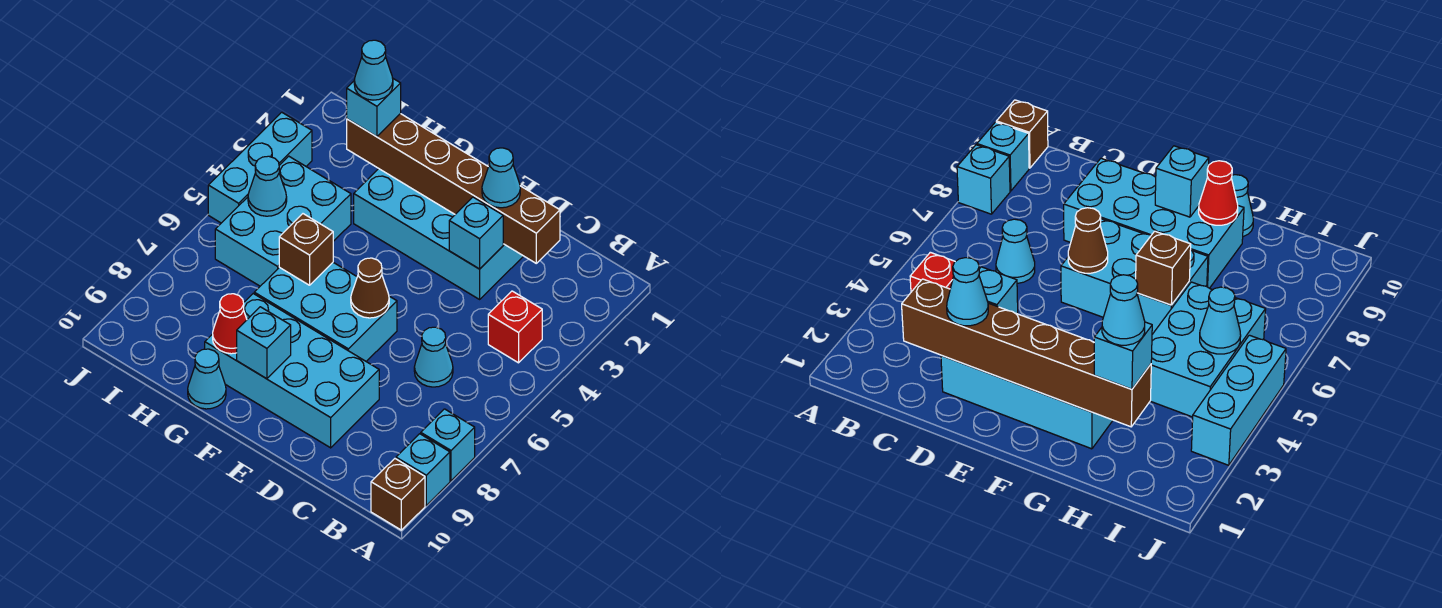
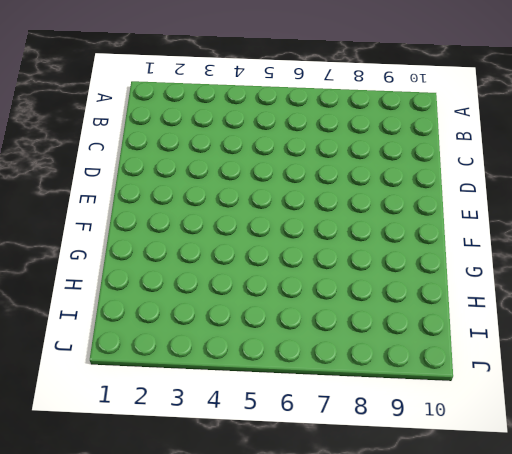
none -> cyan 1x1 brick [421,409,475,481]
none -> cyan 1x1 brick [396,434,450,505]
none -> brown 1x1 brick [371,459,425,530]

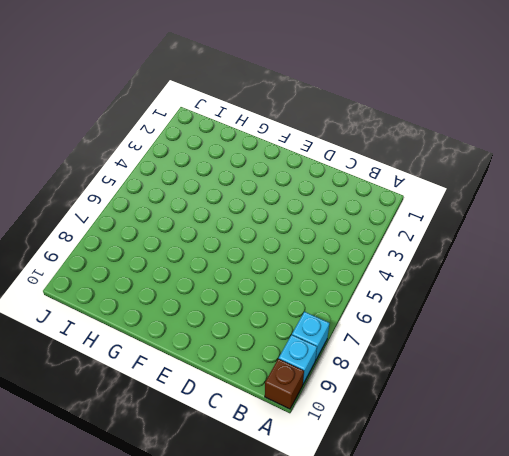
none -> red 1x1 brick [488,291,542,363]
none -> cyan 1x1 cone [414,327,453,387]
none -> cyan 2x4 brick [354,169,523,299]

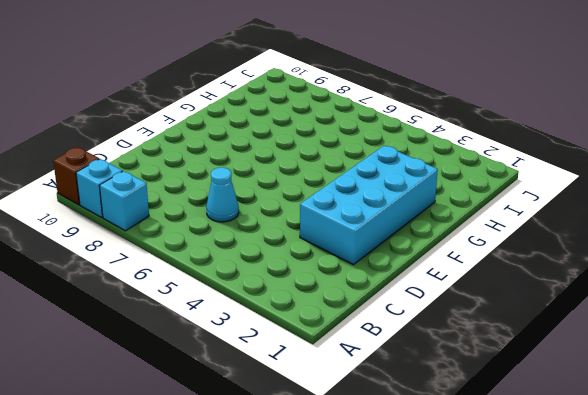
none -> red 1x1 brick [488,291,542,363]
none -> cyan 2x4 brick [205,294,379,448]
none -> cyan 2x3 brick [254,263,397,361]

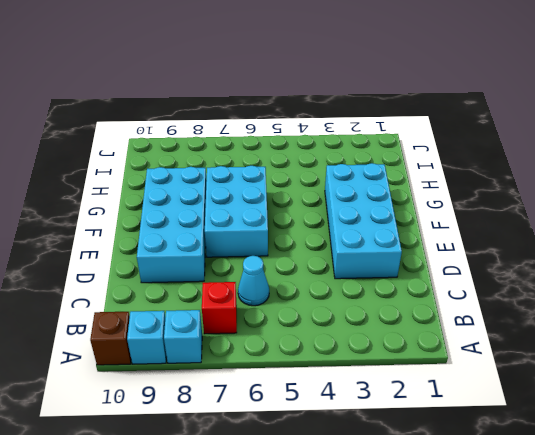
red 1x1 brick [202,282,237,334] -> red 1x1 brick moved to [488,291,542,363]
none -> cyan 1x1 cone [188,349,226,409]
none -> cyan 2x3 brick [215,156,351,286]
none -> cyan 1x3 brick [208,112,312,223]

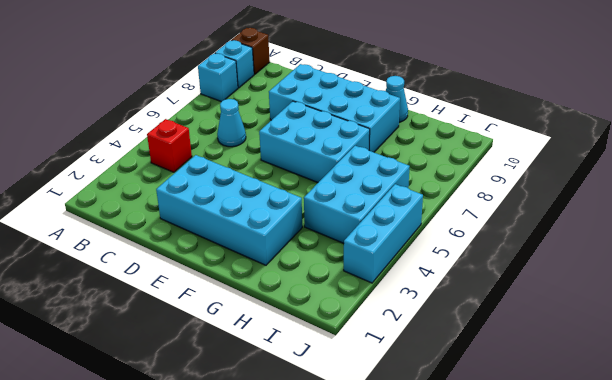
none -> brown 1x6 brick [347,114,560,263]
none -> cyan 1x1 brick [449,197,503,269]
none -> brown 1x1 cone [351,258,389,318]

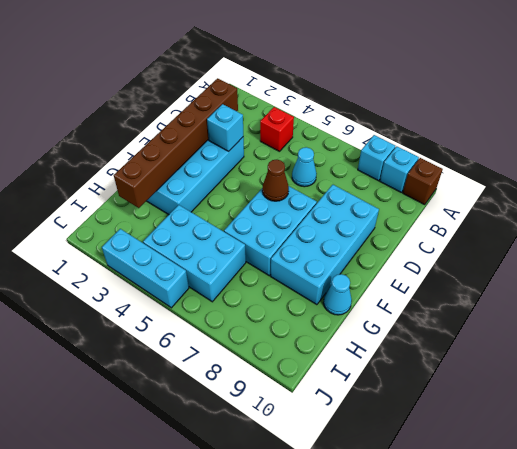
none -> cyan 1x1 brick [237,307,291,379]
none -> brown 1x1 brick [279,214,333,285]
none -> red 1x1 cone [213,294,247,354]

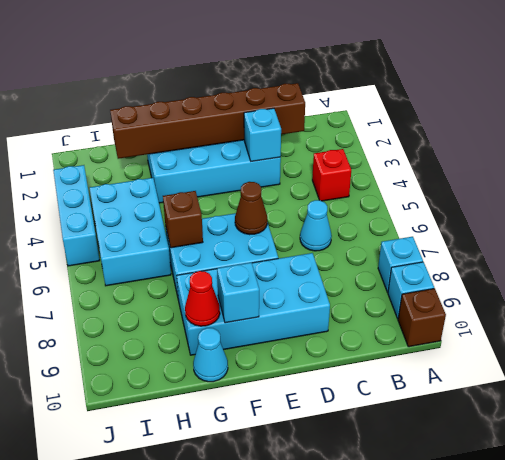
none -> cyan 1x1 cone [248,156,287,216]
none -> cyan 1x1 cone [482,148,520,208]
none -> cyan 1x1 brick [347,79,401,137]

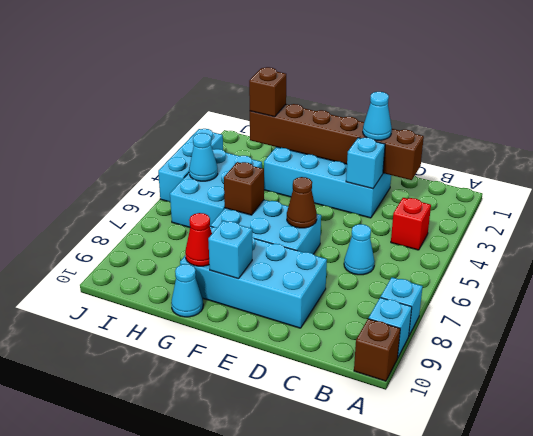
brown 1x1 brick [249,67,286,117] -> cyan 1x1 brick [347,79,401,137]
none -> cyan 1x1 cone [354,40,393,100]

